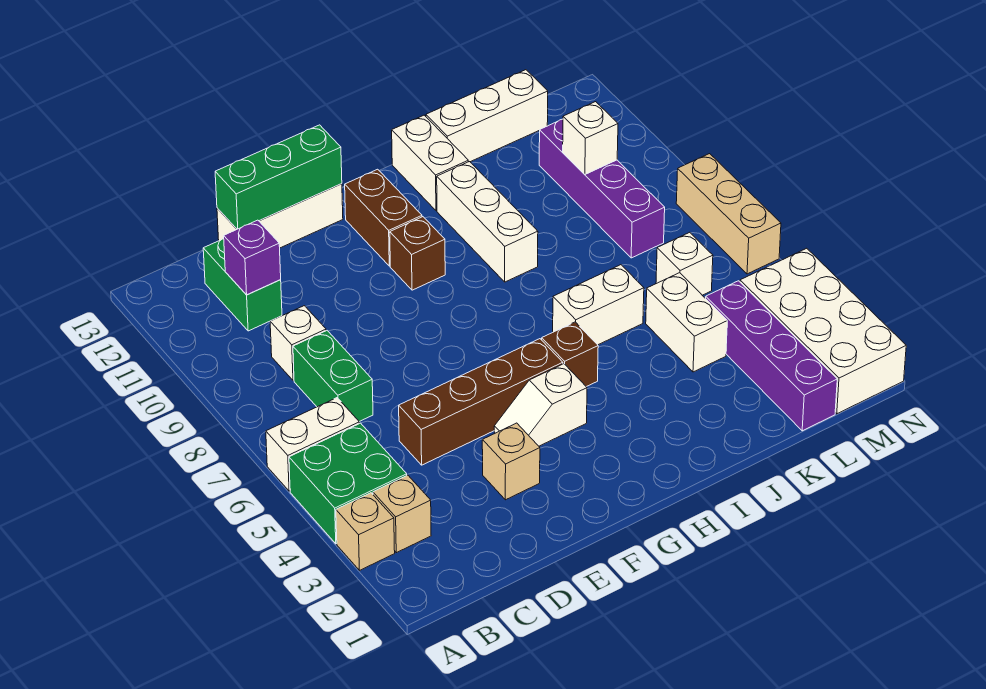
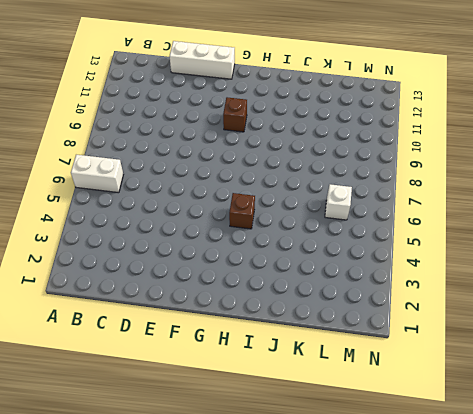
none -> tan 1x1 brick [336,493,395,570]
none -> green 2x2 brick [289,423,407,544]
none -> tan 1x1 brick [373,475,431,553]

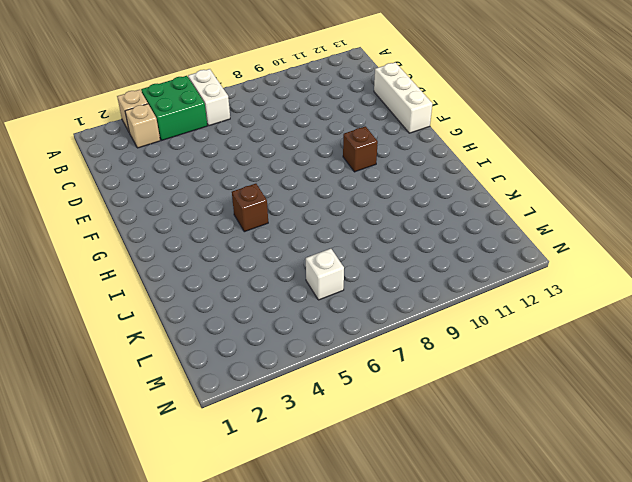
none -> green 1x2 brick [293,331,373,422]
none -> white 1x1 brick [270,306,326,381]
none -> green 1x2 brick [203,238,282,331]

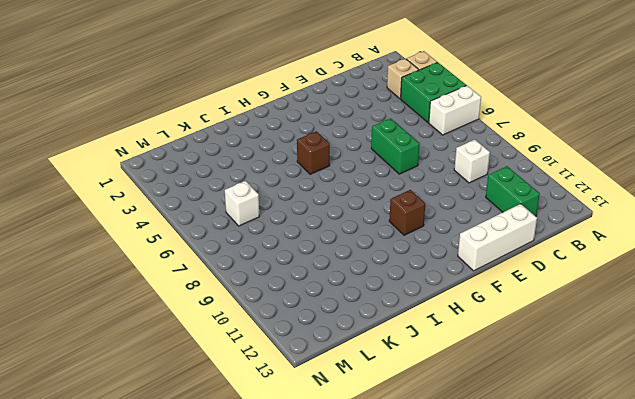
green 1x2 brick [371,118,420,174] -> green 1x2 brick moved to [293,331,373,422]
none -> brown 1x4 brick [399,339,563,465]
none -> tan 1x1 brick [482,423,540,500]
none -> white 1x2 slope [494,364,587,446]

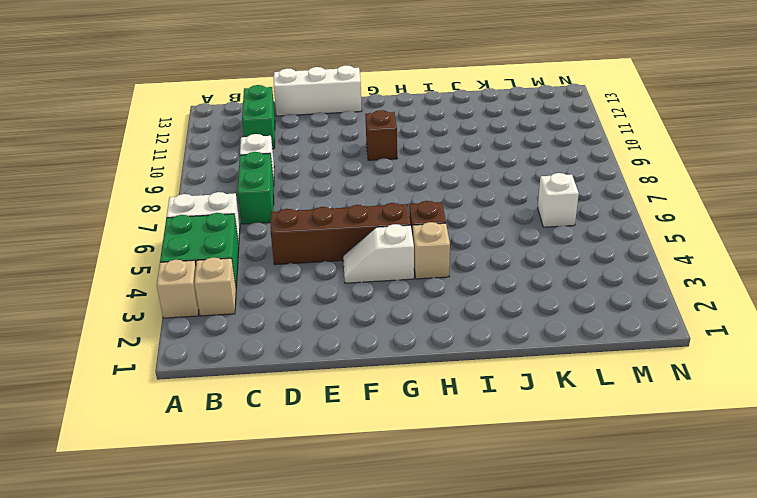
tan 1x1 brick [413,222,450,279] -> tan 1x1 brick moved to [482,423,540,500]
none -> brown 1x2 brick [345,169,422,266]
none -> white 1x2 brick [553,265,644,345]
none -> white 1x3 brick [437,162,538,282]

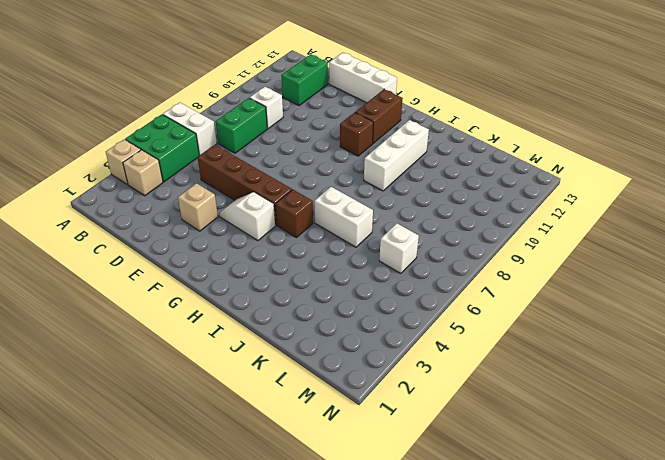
none -> white 1x2 brick [392,115,468,211]
none -> white 1x3 brick [426,70,548,162]
none -> white 1x2 brick [646,273,727,372]

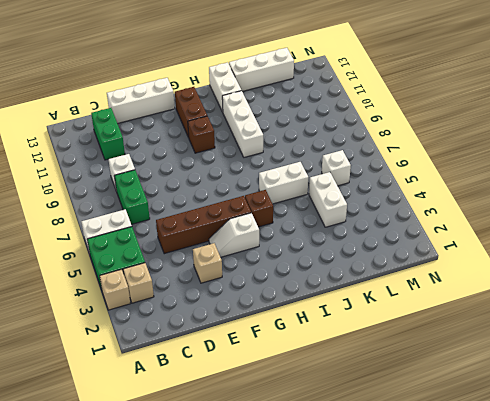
none -> purple 1x4 brick [706,281,837,431]
none -> purple 1x4 brick [539,119,665,258]
none -> white 2x4 brick [740,248,906,414]

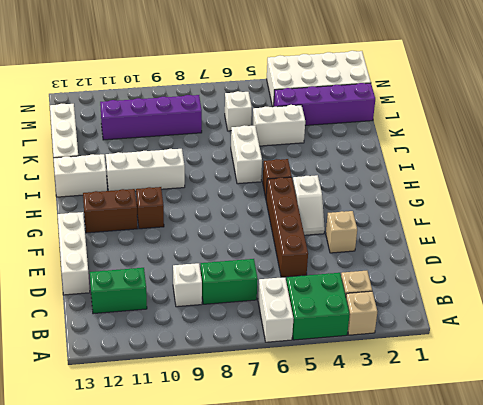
none -> tan 1x3 brick [676,154,781,274]
none -> purple 1x1 brick [224,220,281,295]
none -> green 1x3 brick [215,125,342,229]

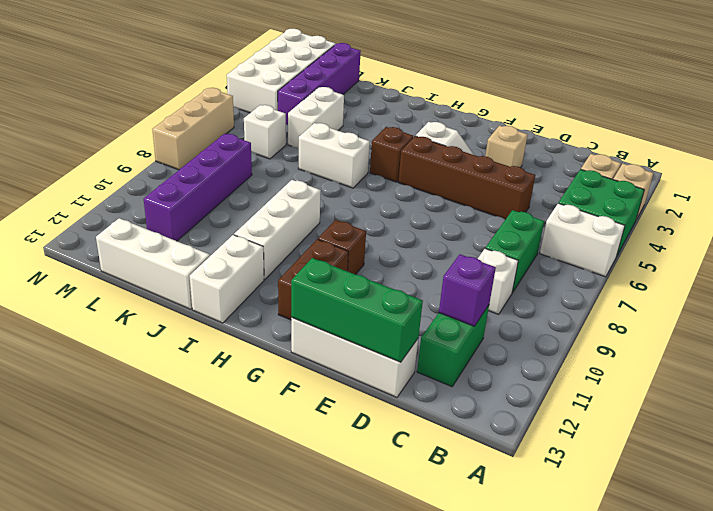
none -> white 1x1 brick [563,102,618,174]

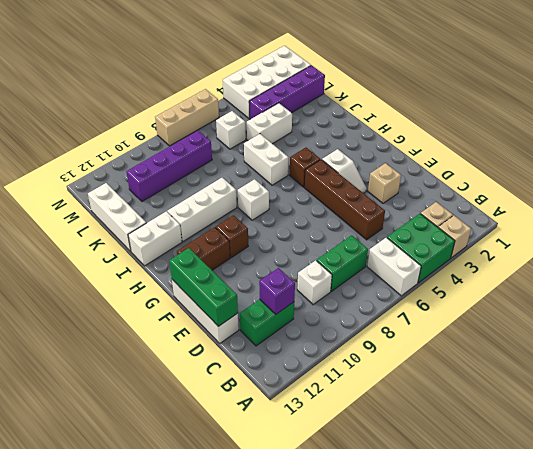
white 1x1 brick [238,179,269,220] -> white 1x1 brick moved to [563,102,618,174]

